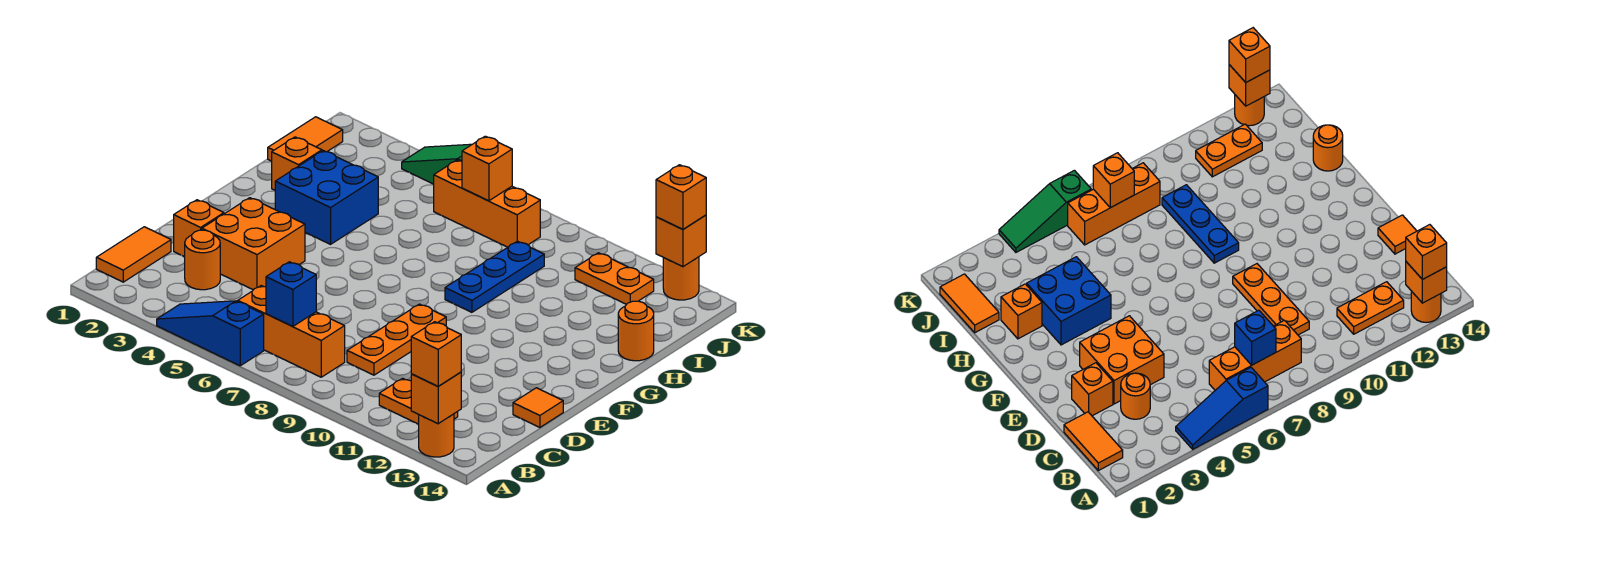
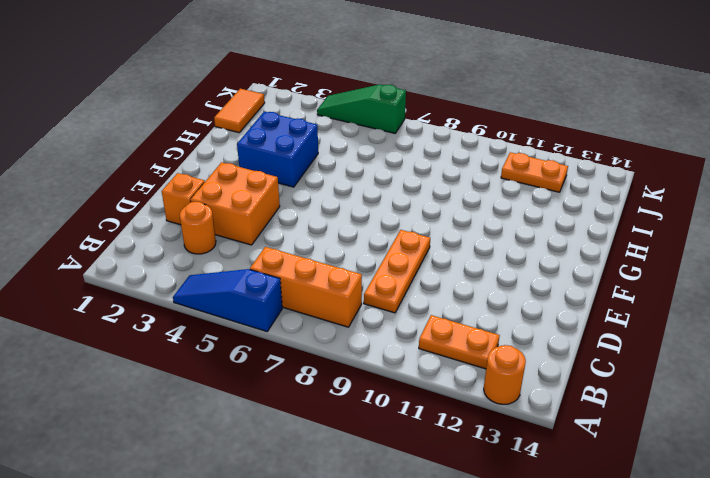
none -> orange 1x2 tile [96,227,171,282]
none -> orange 1x1 tile [513,388,563,427]
none -> blue 1x3 plate [445,241,544,312]

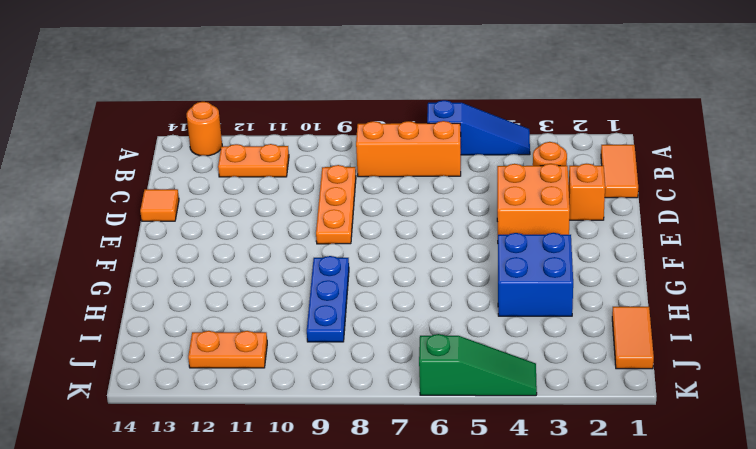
none -> orange 1x1 brick [272,137,322,190]
none -> orange 1x1 round brick [618,301,654,361]
none -> orange 1x3 brick [434,160,540,247]

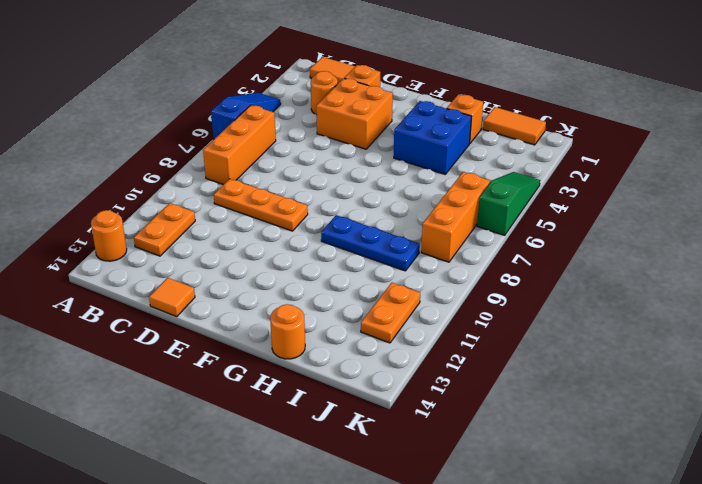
none -> orange 1x1 round brick [663,257,699,300]
none -> orange 1x1 brick [411,372,461,424]
none -> blue 1x1 brick [266,262,316,326]

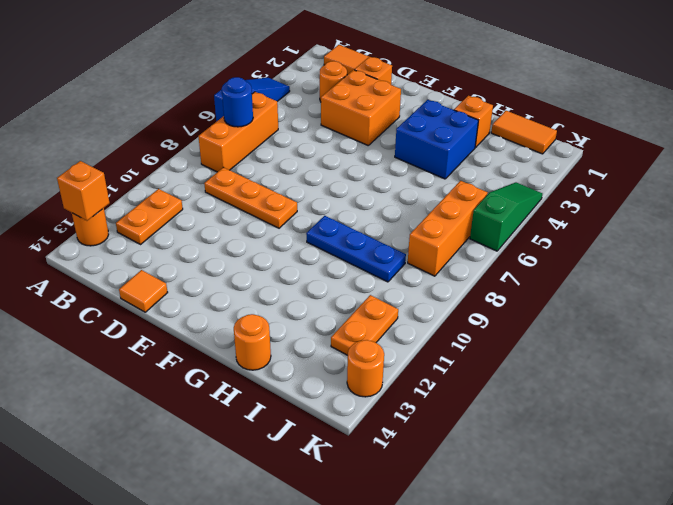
blue 1x1 round brick [222,77,253,127] -> blue 1x1 brick [266,262,316,326]
none -> orange 1x1 brick [462,136,512,201]
none -> orange 1x1 brick [656,215,706,267]
none -> orange 1x1 brick [411,322,461,386]

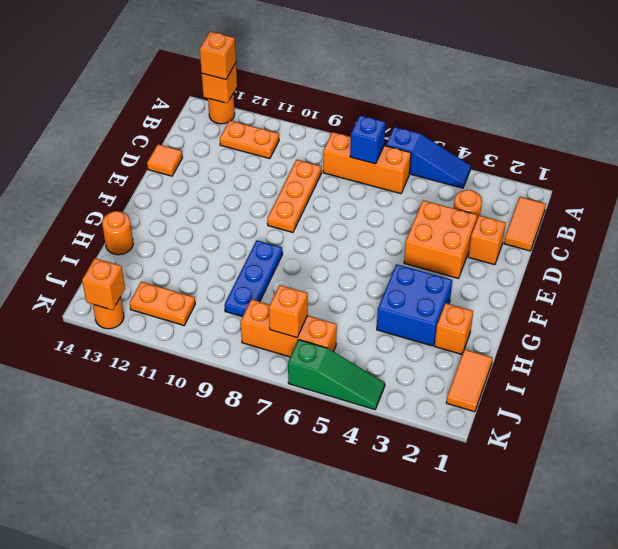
none -> orange 1x1 brick [656,165,706,229]

